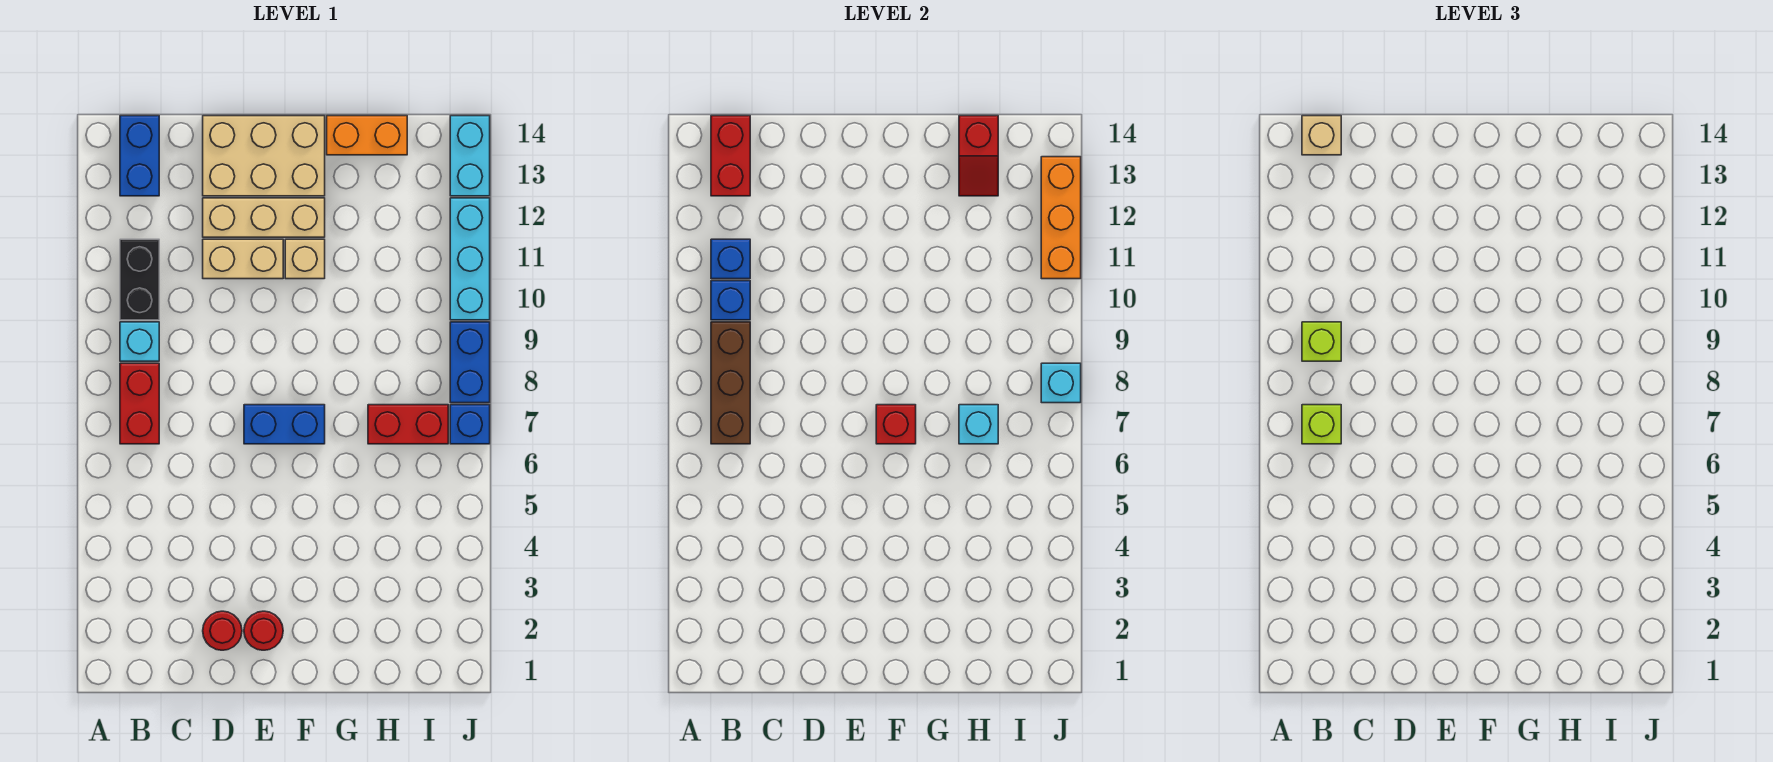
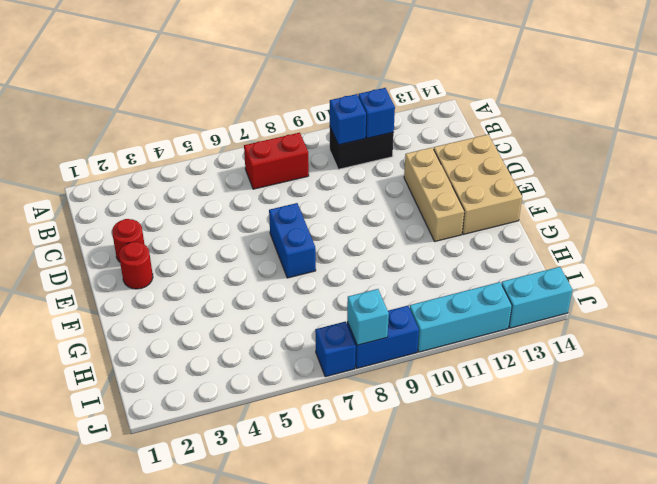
none -> cyan 1x1 brick [120,322,159,361]
none -> blue 1x2 brick [120,116,159,196]
none -> tan 1x2 brick [203,239,283,279]

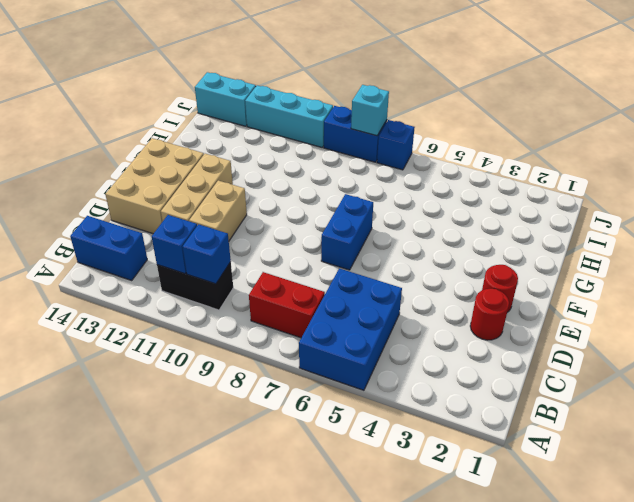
blue 2x3 brick [299,268,402,390] -> none
none -> cyan 1x1 brick [120,322,159,361]
none -> tan 1x1 brick [285,239,325,279]
none -> orange 1x2 brick [327,116,407,155]

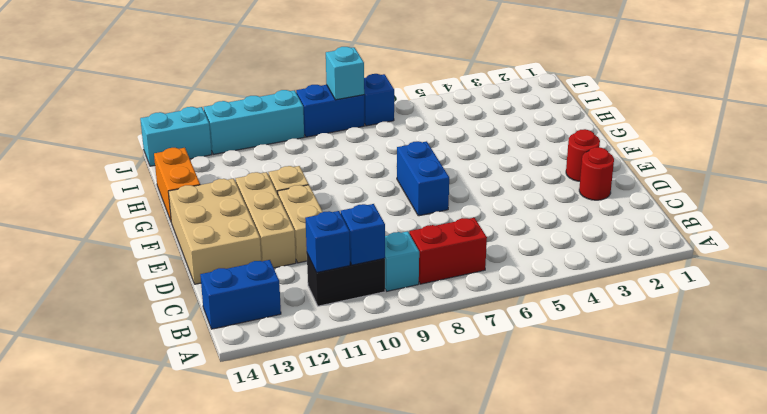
none -> red 1x2 brick [368,405,448,444]
none -> brown 1x3 brick [711,322,750,444]
none -> red 1x2 brick [711,116,750,196]

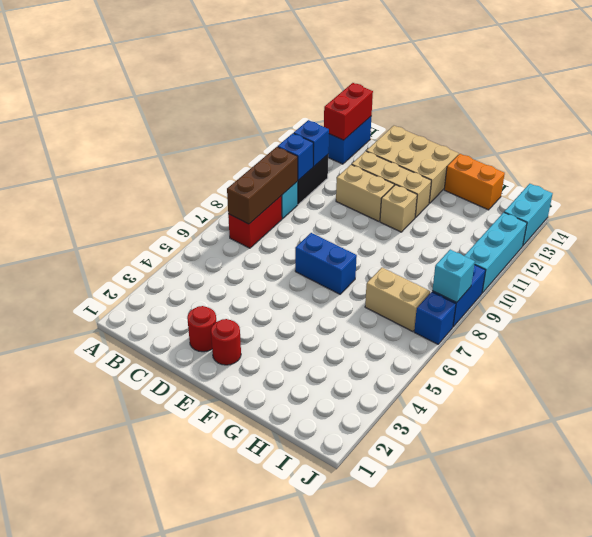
tan 1x2 brick [365,268,430,332] -> red 1x2 brick [368,405,448,444]
none -> red 1x1 brick [876,405,916,444]
none -> cyan 1x1 brick [959,405,998,444]
none -> red 1x2 slope [959,116,998,196]

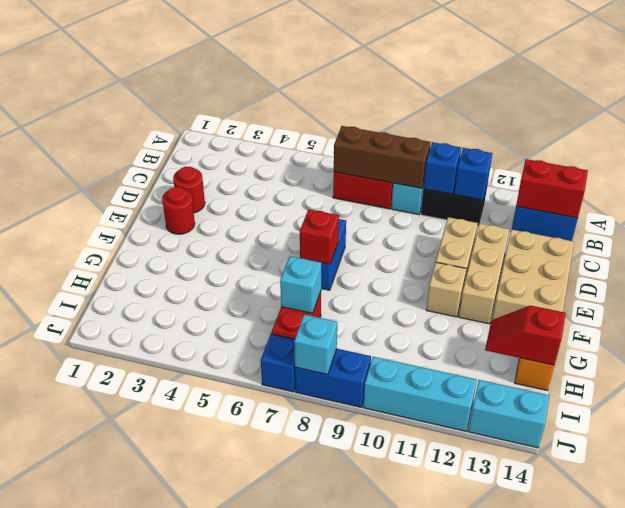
none -> orange 1x3 brick [1041,157,1081,279]
none -> lime 1x1 brick [1302,405,1341,444]
none -> lime 1x1 brick [1302,322,1341,361]

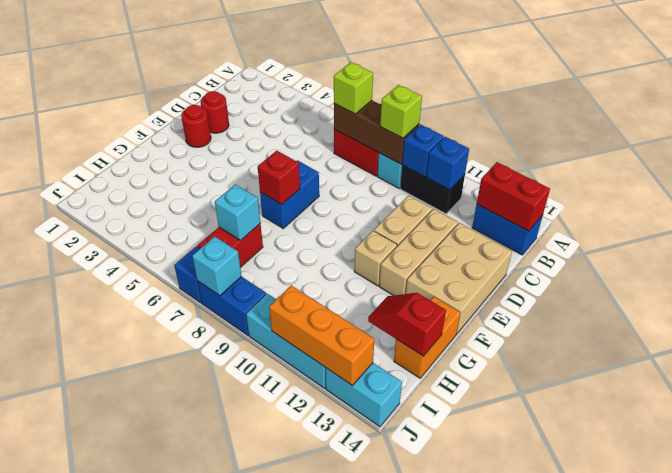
none -> tan 1x1 brick [1302,116,1341,155]

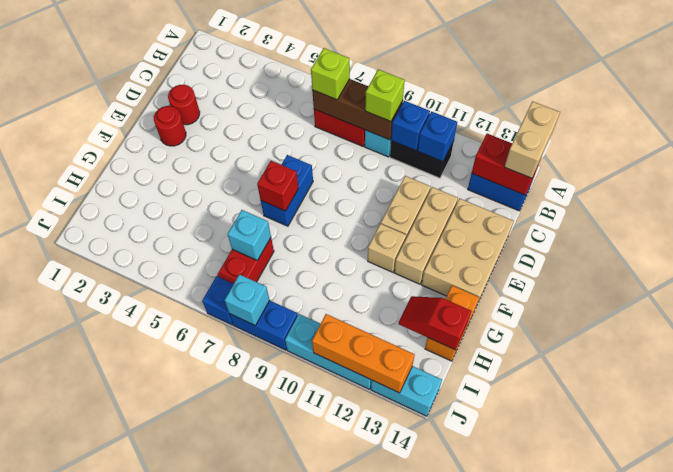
tan 1x2 brick [504,101,560,178] -> tan 1x1 brick [1302,116,1341,155]

